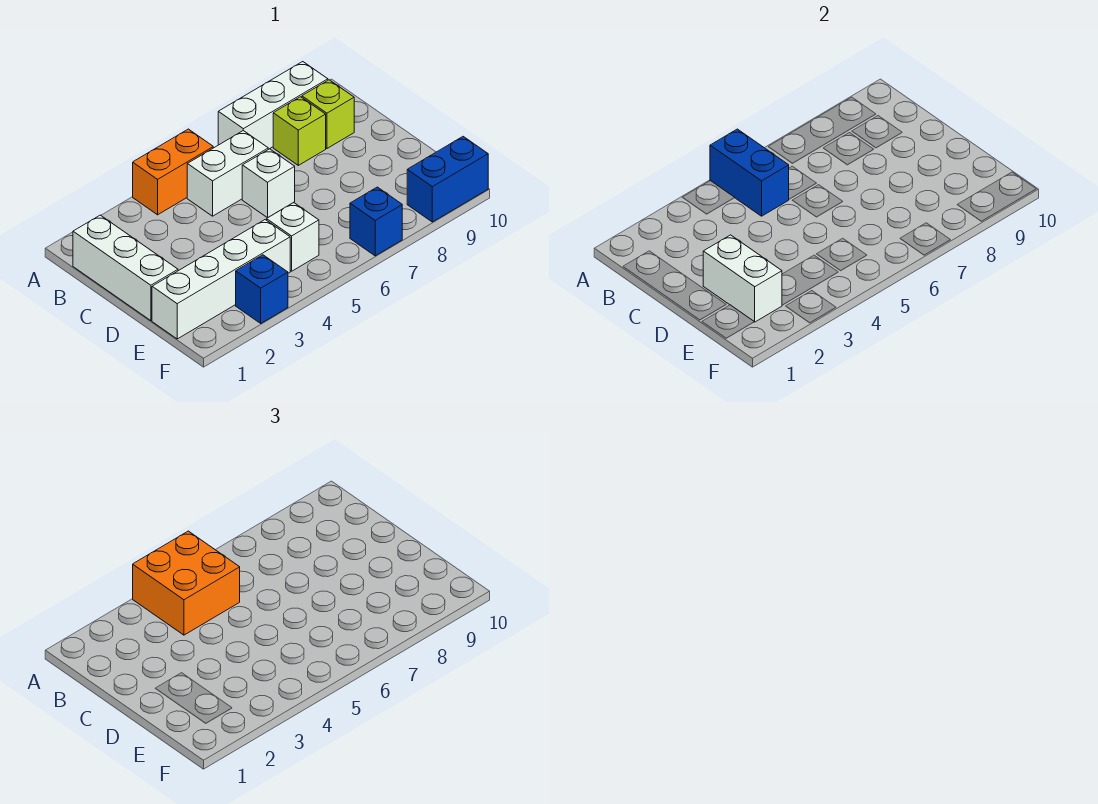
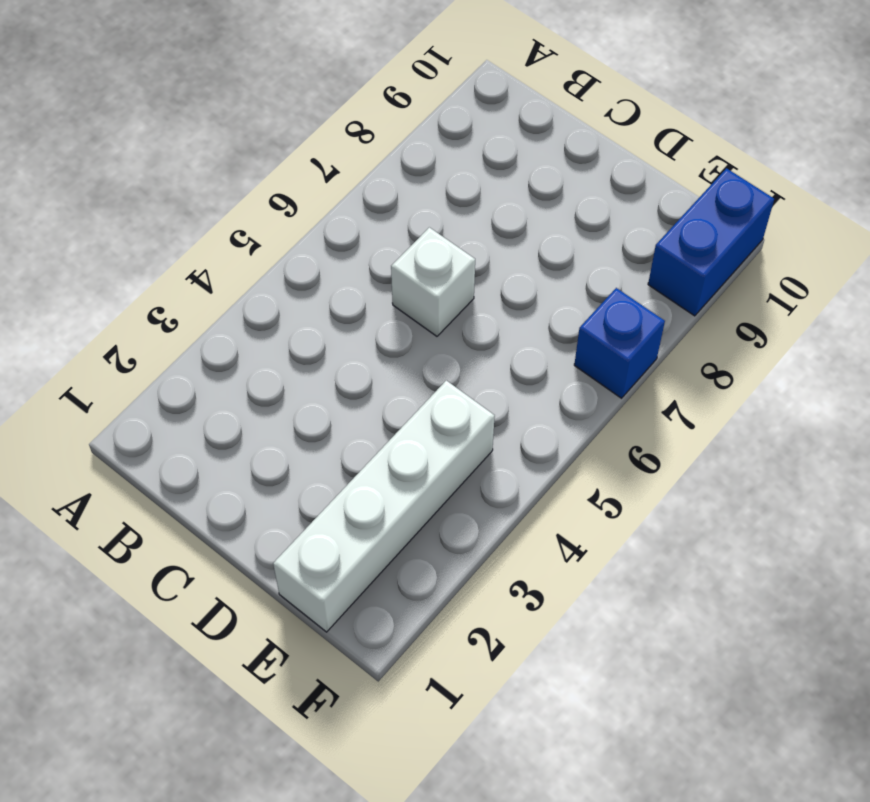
none -> orange 1x2 brick [133,129,213,215]
none -> white 1x3 brick [218,62,328,149]
none -> white 1x3 brick [73,215,178,321]

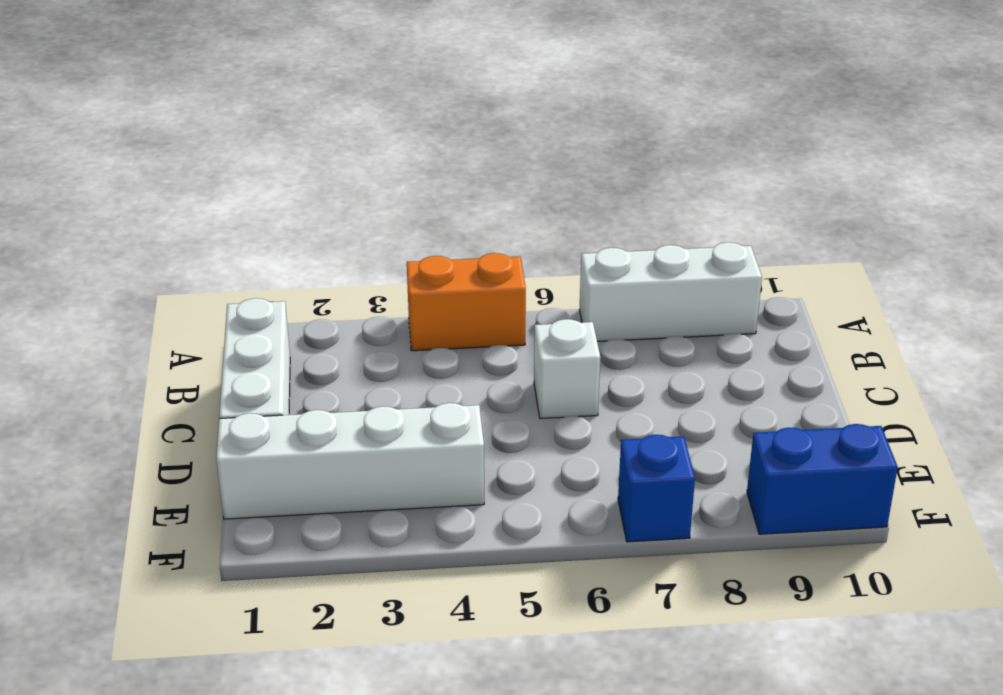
none -> white 1x2 brick [187,131,268,216]
none -> lime 1x1 brick [273,97,326,165]
none -> lime 1x1 brick [302,80,354,148]

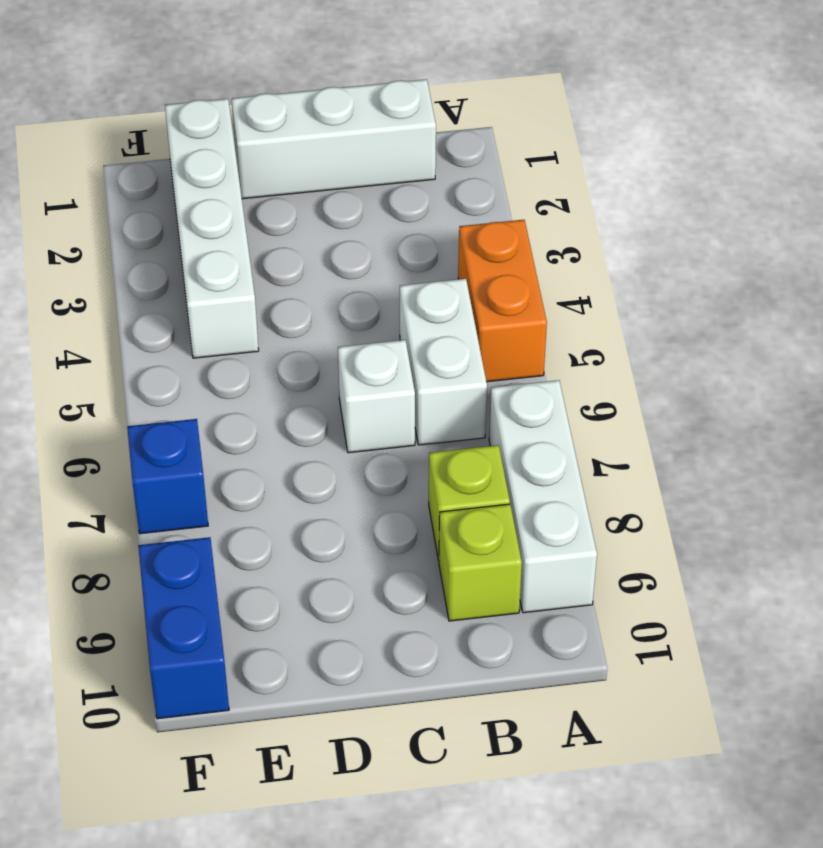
none -> white 1x1 brick [267,203,319,271]
none -> blue 1x1 brick [236,255,288,323]
none -> blue 1x2 brick [710,129,789,216]

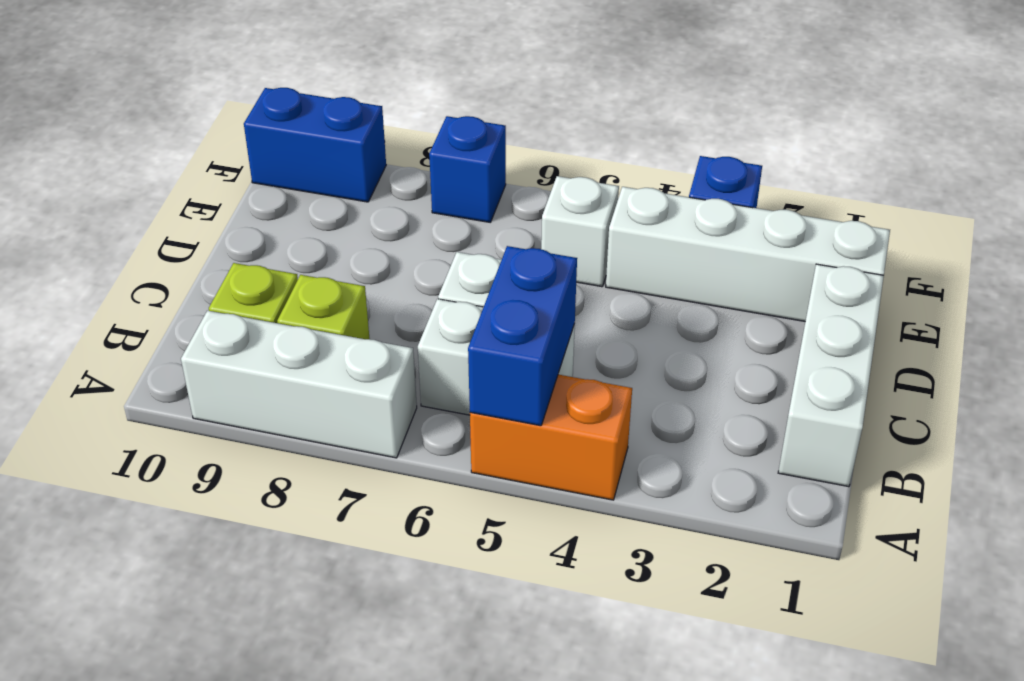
none -> white 1x2 brick [703,235,782,322]
none -> orange 2x2 brick [133,531,240,635]

